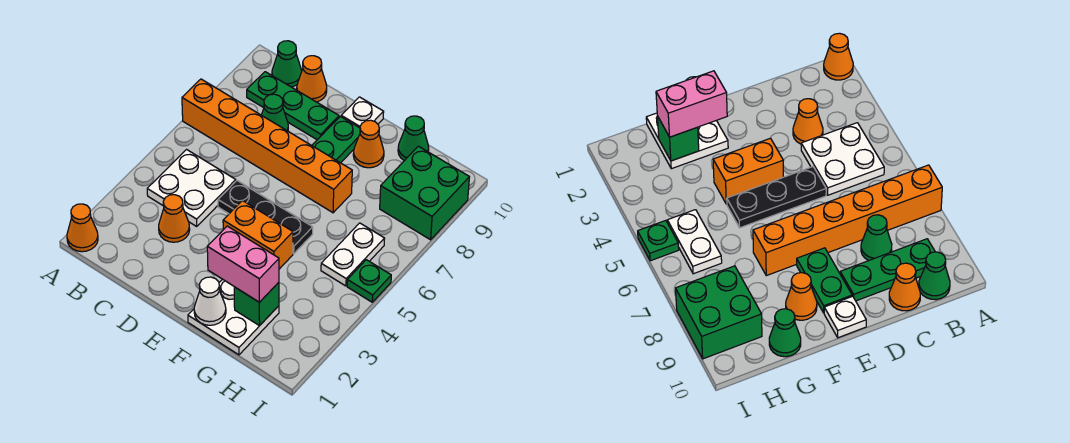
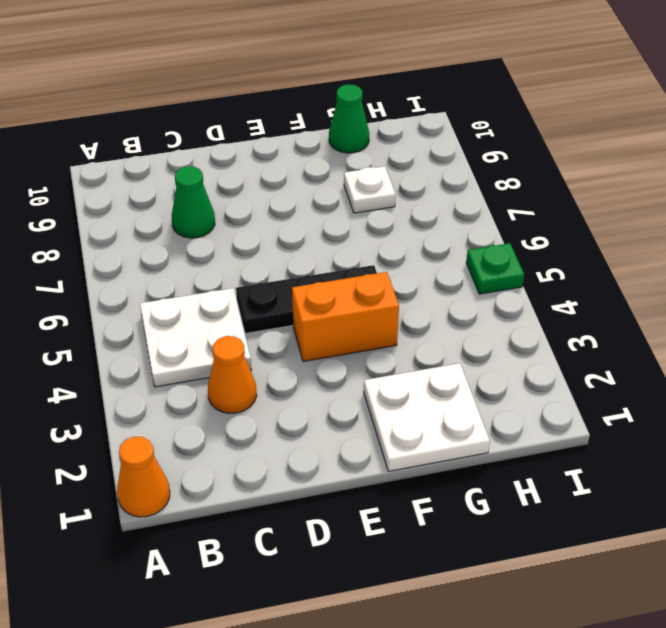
white 1x1 plate [344,166,396,213] -> white 1x1 plate moved to [341,97,384,128]
none -> orange 1x6 brick [182,79,352,213]
none -> green 1x3 plate [247,72,339,140]
none -> green 1x1 cone [272,41,302,87]

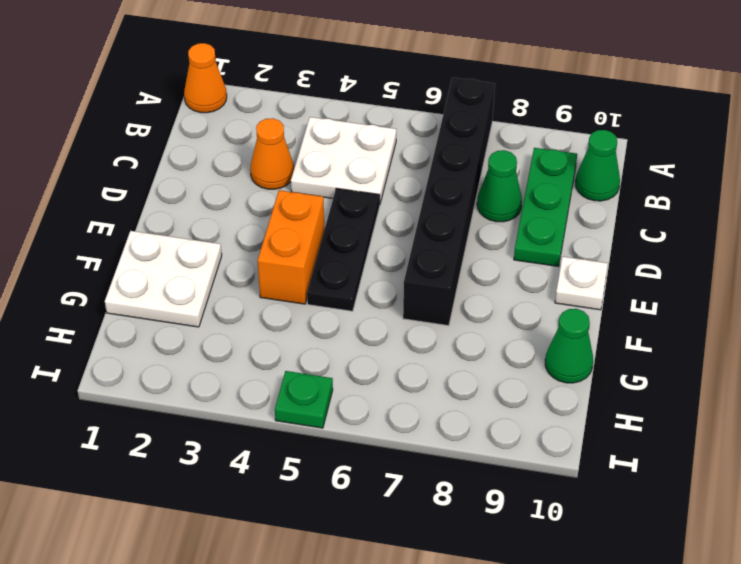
black 1x6 brick [403,78,495,326] -> orange 1x6 brick [182,79,352,213]
none -> orange 1x1 cone [297,56,327,102]
none -> green 1x2 plate [312,116,360,163]
none -> orange 1x1 cone [353,120,384,168]

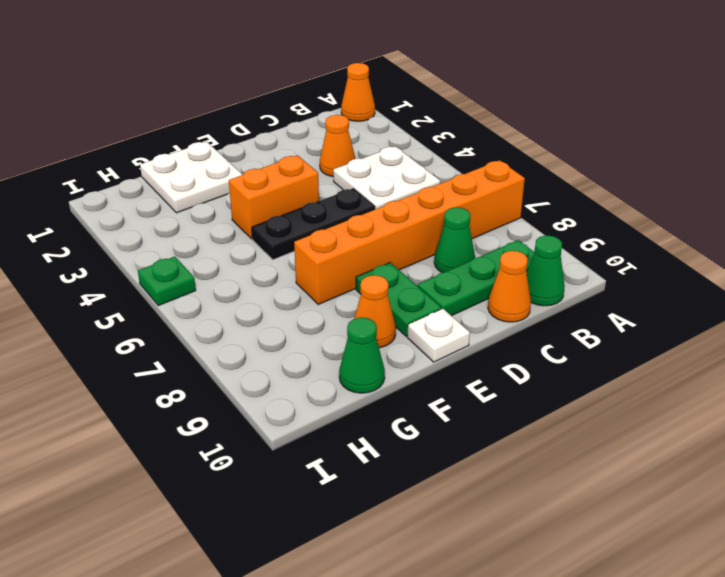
none -> white 1x2 plate [321,223,385,286]
none -> green 2x2 brick [380,146,469,240]
none -> white 1x1 cone [194,277,226,325]

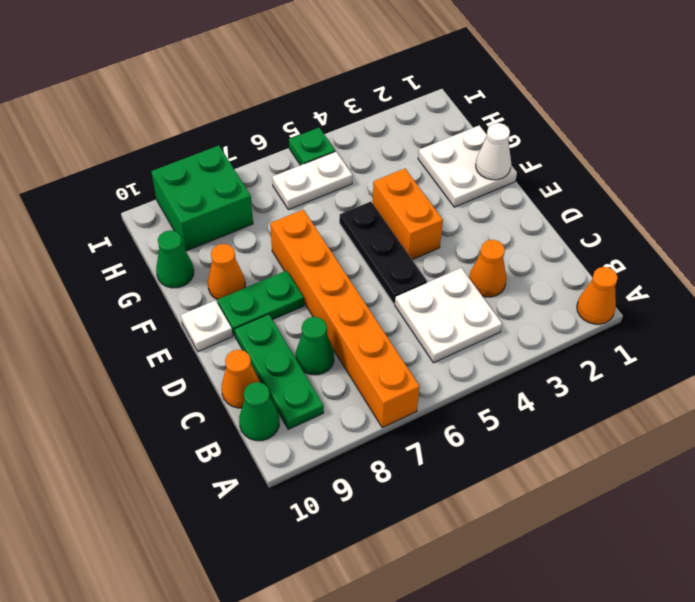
none -> green 1x1 brick [234,282,279,326]
none -> pink 1x2 brick [207,226,279,302]

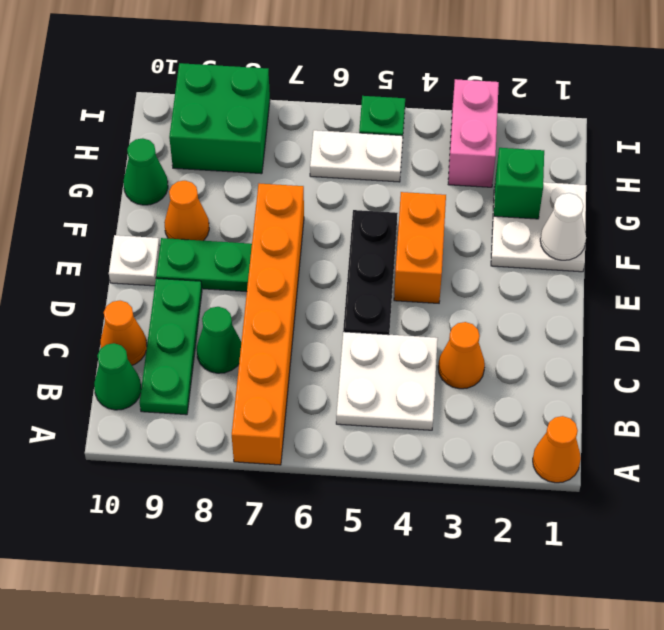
pink 1x2 brick [448,79,499,187] -> pink 1x2 brick moved to [207,226,279,302]

